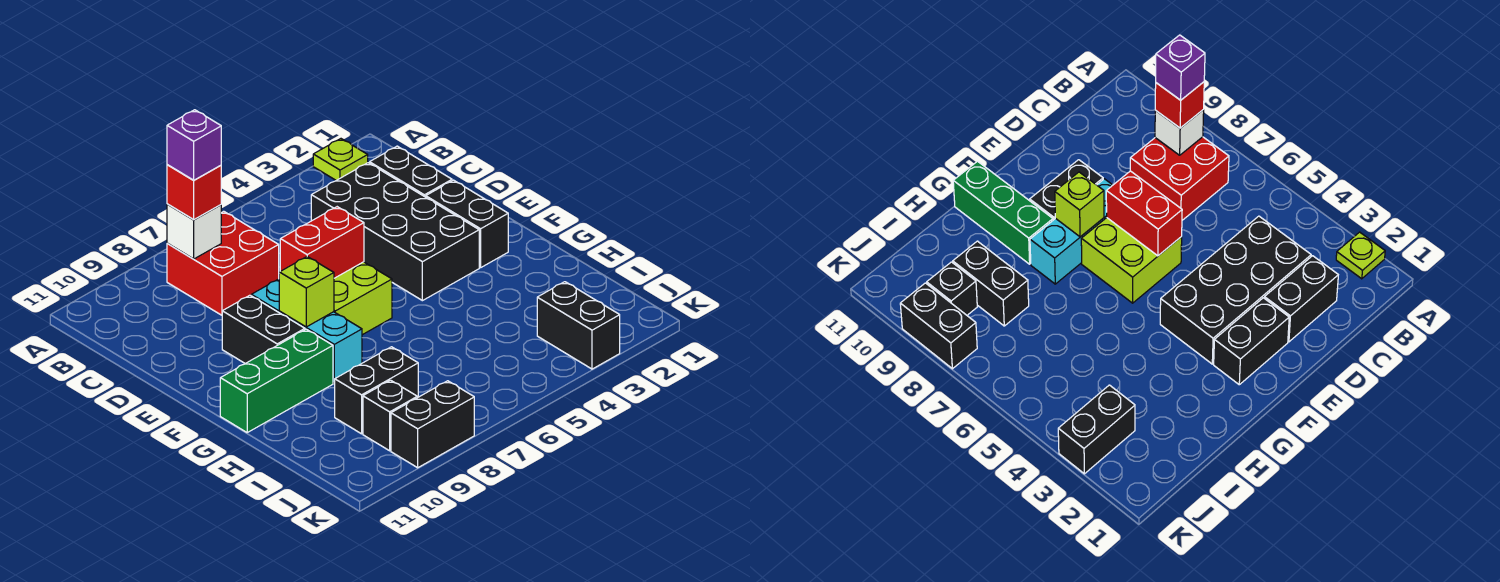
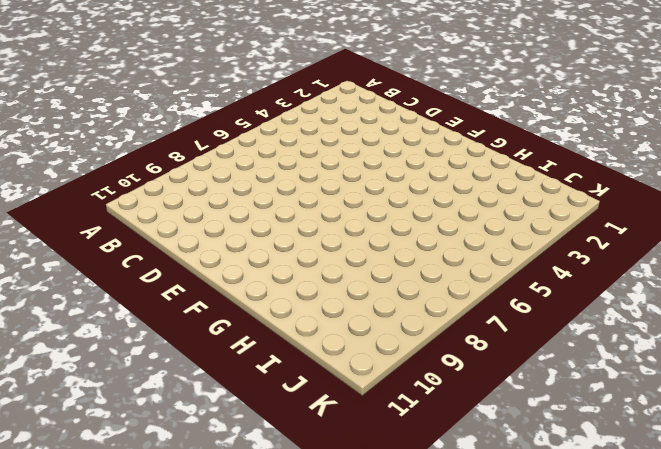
none -> lime 1x1 plate [313,139,368,180]
none -> red 2x2 brick [167,211,279,315]
none -> black 1x2 brick [370,146,452,197]

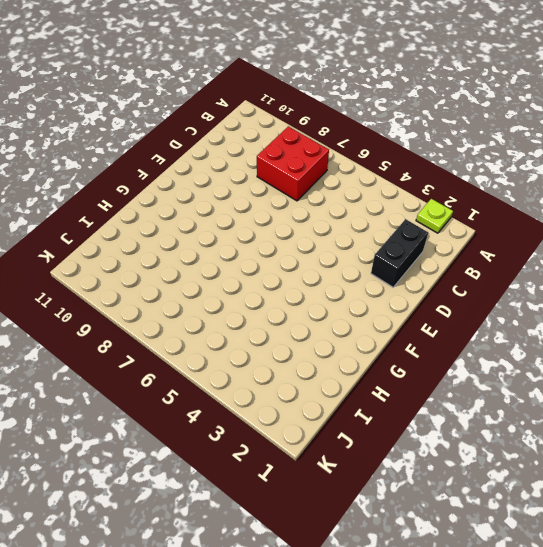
none -> black 2x4 brick [311,163,479,301]
none -> black 1x2 brick [426,180,508,268]
none -> lime 2x2 brick [334,262,392,335]

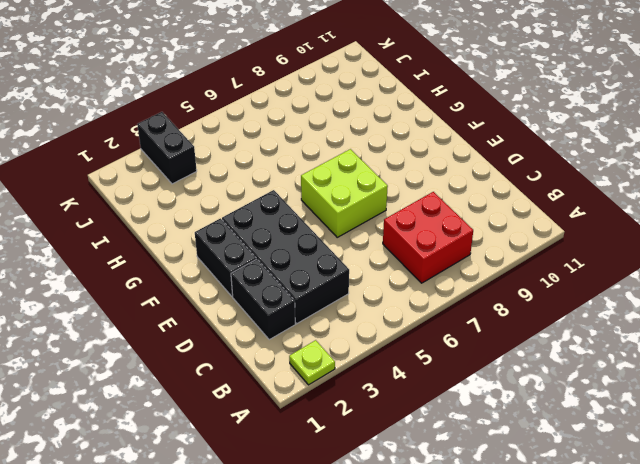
none -> cyan 1x3 brick [251,279,362,383]
none -> black 1x2 brick [222,295,305,364]
none -> green 1x3 brick [220,329,333,432]

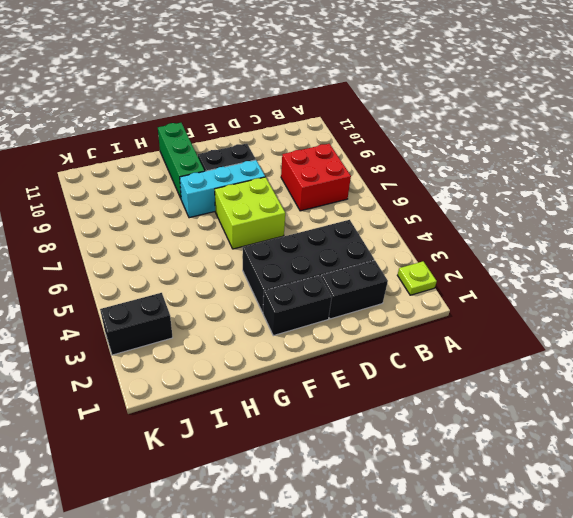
none -> black 1x2 brick [335,347,418,434]
none -> black 1x1 brick [363,380,417,451]
none -> black 1x2 brick [391,381,474,468]

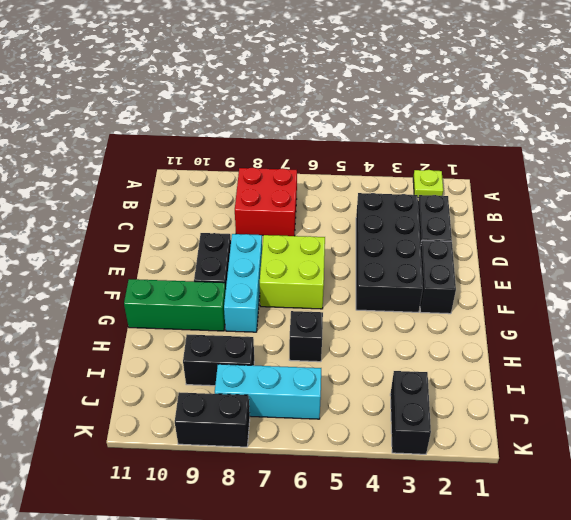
black 1x1 brick [289,311,323,362] -> black 1x1 brick moved to [363,380,417,451]
cyan 1x3 brick [215,364,321,419] -> none
none -> white 1x1 brick [167,204,221,259]
none -> red 1x2 brick [280,207,364,278]
none -> lime 1x1 brick [279,257,334,327]

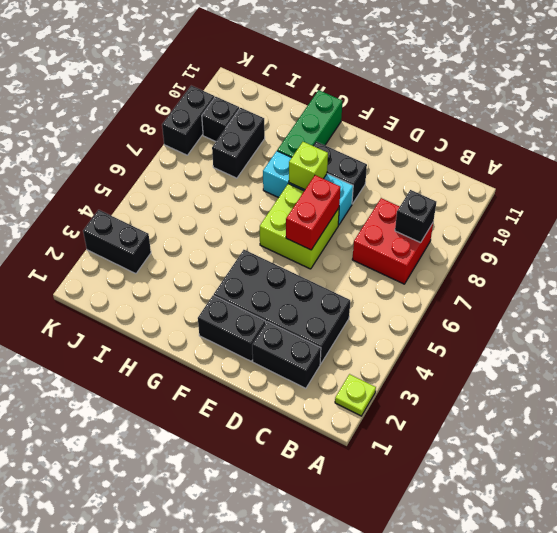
black 1x1 brick [395,190,436,243] -> white 1x1 brick [167,204,221,259]
none -> red 1x1 brick [167,165,221,220]
none -> purple 1x1 brick [167,110,221,180]

